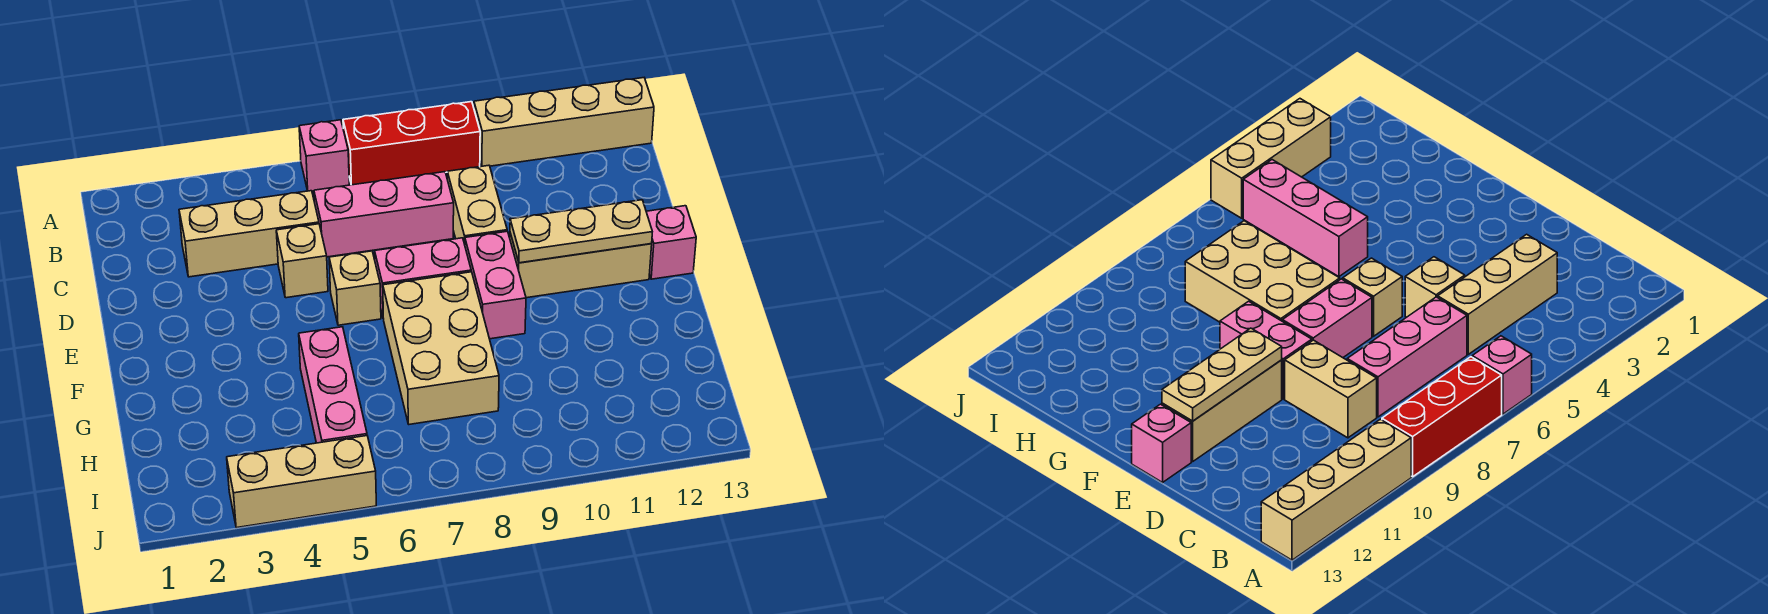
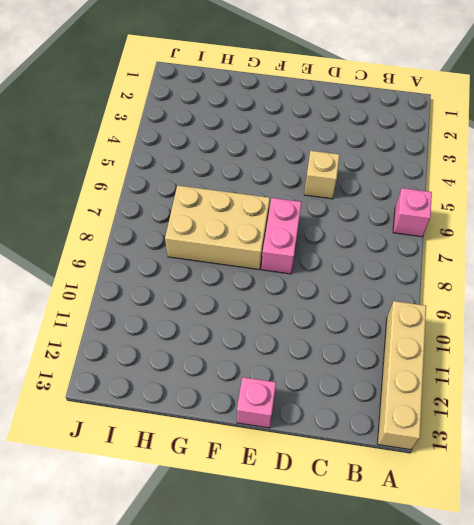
none -> red 1x3 brick [343,102,480,185]
none -> tan 1x3 brick [179,191,319,277]
none -> pink 1x3 brick [314,172,454,257]

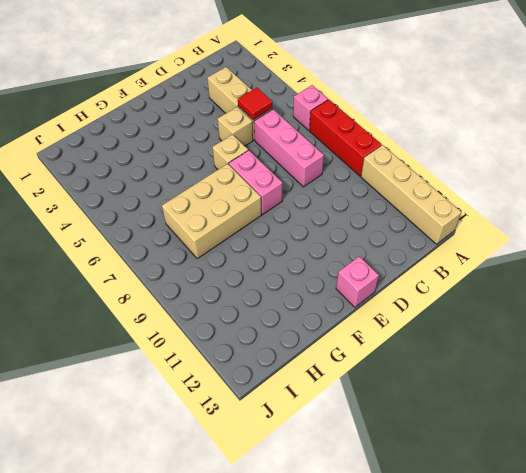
red 1x1 tile [238,87,272,120] -> none
none -> tan 1x2 brick [447,165,507,244]
none -> pink 1x2 brick [465,231,526,339]
none -> tan 1x3 brick [510,233,652,298]

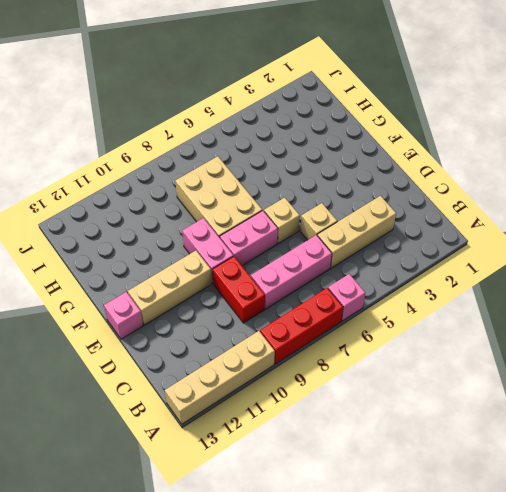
red 1x2 brick [213,256,265,323] -> tan 1x2 brick [447,165,507,244]
none -> pink 1x3 brick [299,327,367,443]
none -> tan 1x3 brick [227,436,376,528]
none -> tan 1x3 plate [510,200,652,263]

